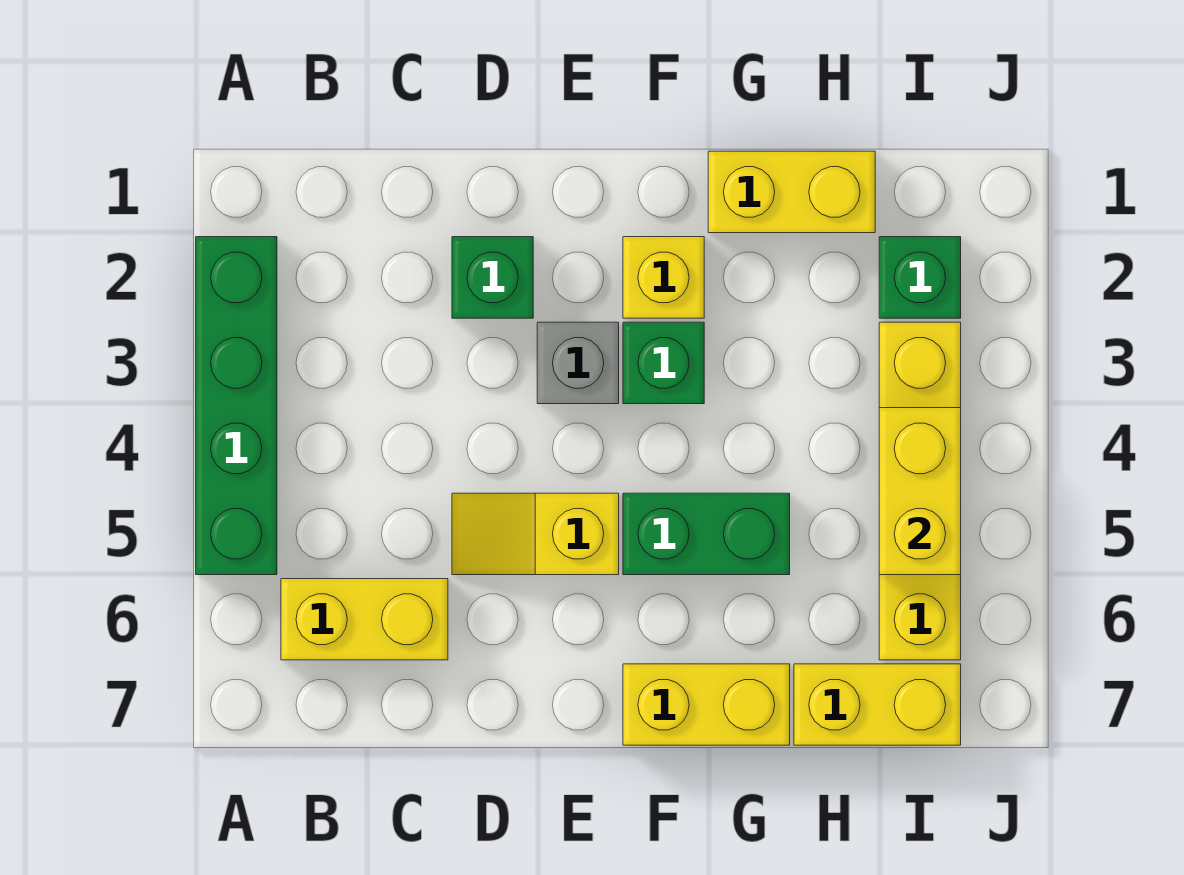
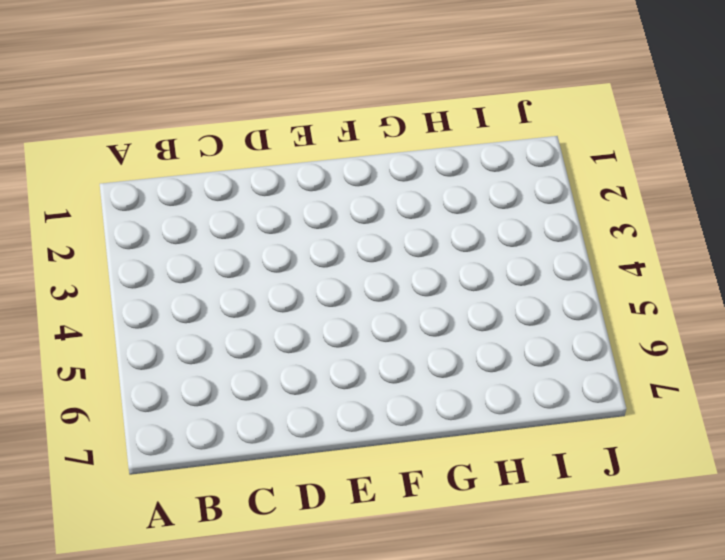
none -> green 1x4 brick [196,237,277,575]
none -> yellow 1x2 brick [281,579,448,660]
none -> green 1x1 brick [452,237,533,318]

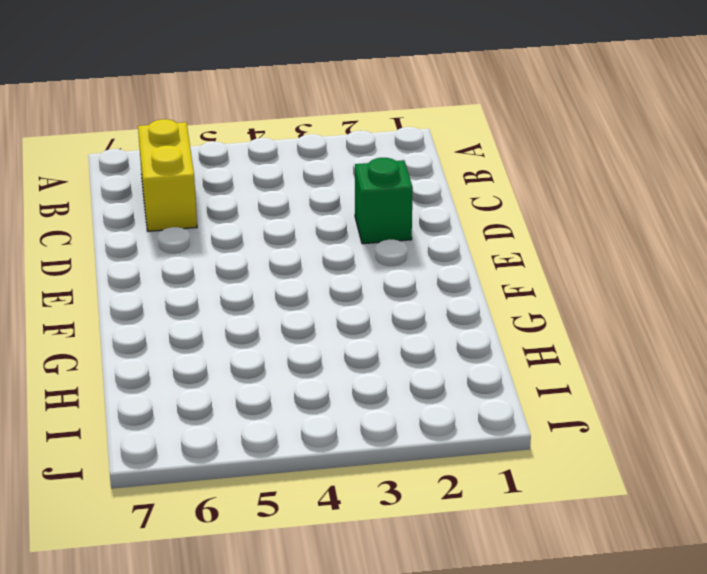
none -> green 1x4 brick [196,237,277,575]
none -> yellow 1x2 slope [452,493,619,575]
none -> grey 1x1 brick [537,322,619,404]

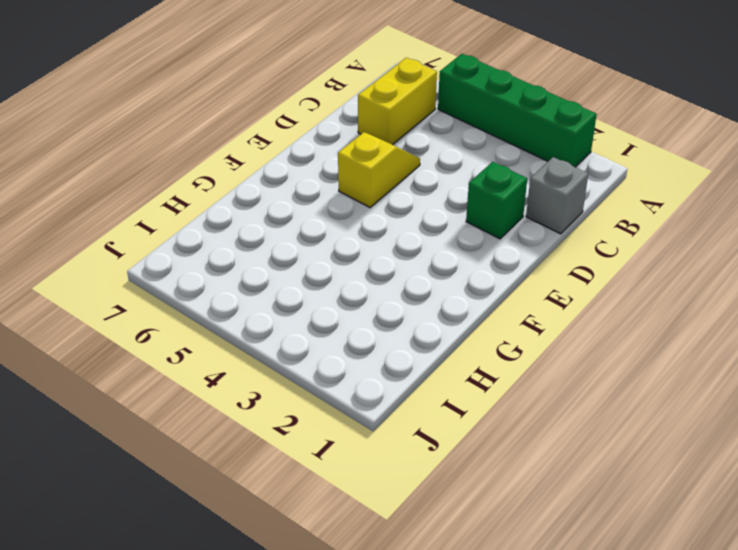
grey 1x1 brick [526,157,588,234] -> grey 1x1 brick moved to [537,322,619,404]
none -> yellow 1x1 brick [623,237,704,318]
none -> green 1x1 brick [623,322,704,404]
none -> green 1x2 brick [623,493,790,575]

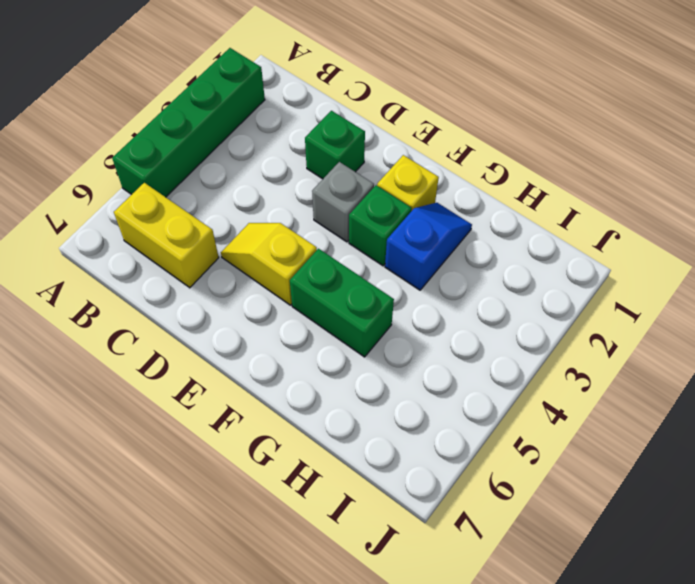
blue 1x2 slope [385,203,472,290] -> none
none -> yellow 1x2 brick [623,664,790,745]
none -> yellow 1x2 brick [708,151,875,233]
none -> yellow 1x2 brick [794,664,961,745]

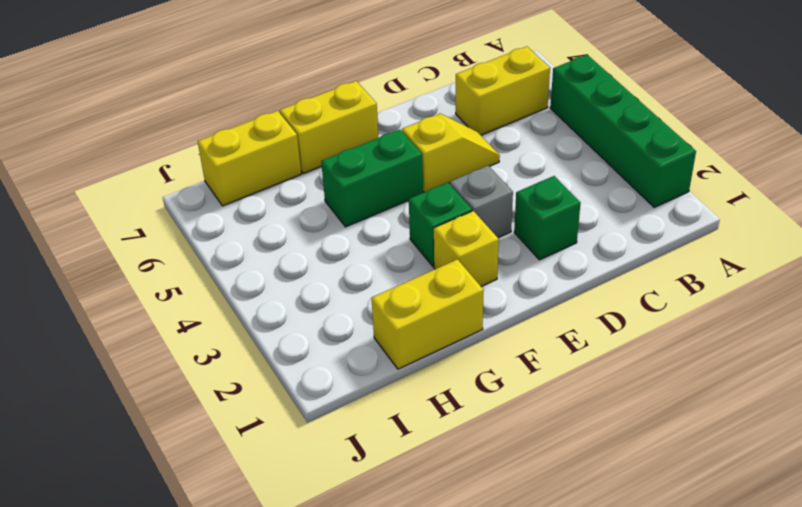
none -> green 1x1 brick [879,237,961,318]
none -> yellow 1x4 brick [879,322,961,660]
none -> yellow 1x2 brick [879,408,961,575]

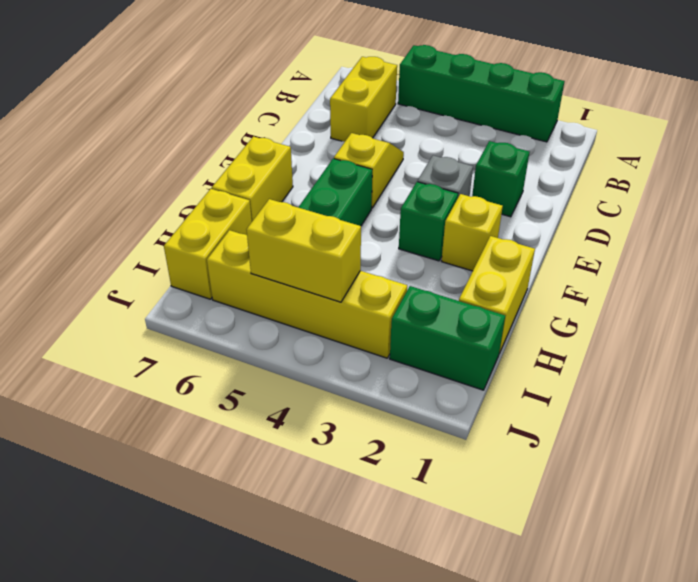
green 1x2 brick [390,286,505,390] -> green 1x1 brick [879,237,961,318]

